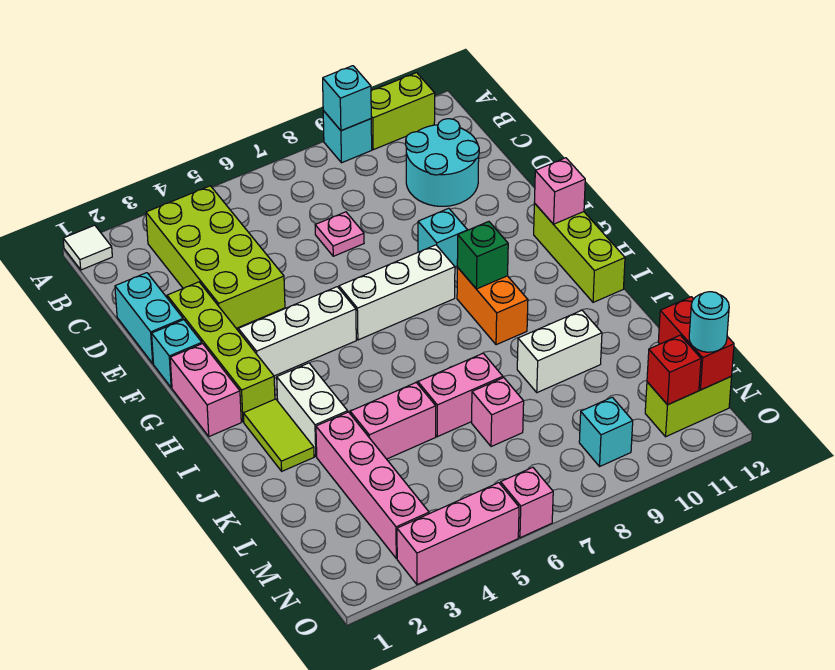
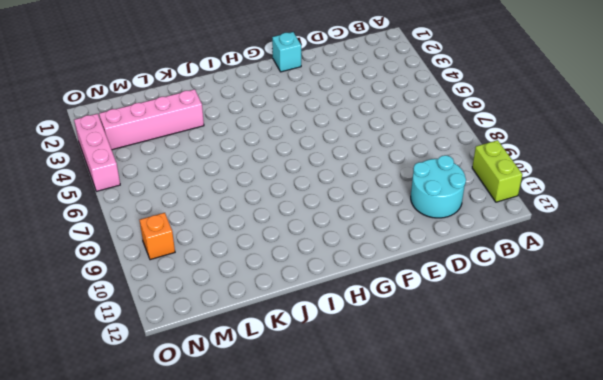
orange 1x1 brick [140,213,175,260] -> cyan 1x1 brick [579,397,633,466]
none -> white 1x1 tile [63,225,112,270]
none -> cyan 1x1 brick [323,111,372,163]
none -> lime 2x4 brick [146,186,285,328]
none -> cyan 1x2 brick [115,273,183,363]

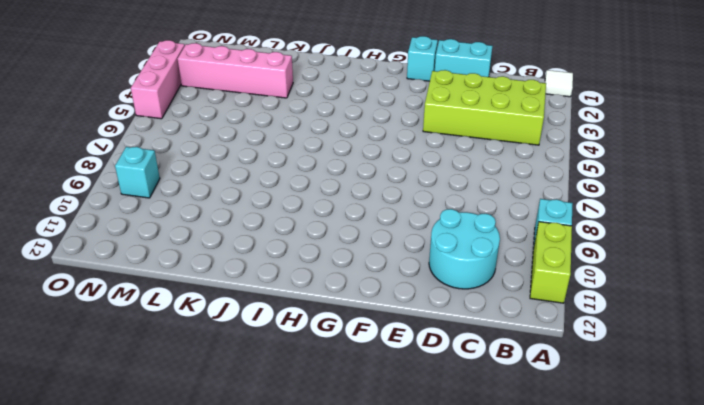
none -> pink 1x1 plate [315,212,364,256]
none -> lime 1x4 brick [167,282,275,422]
none -> cyan 1x1 brick [418,208,467,267]
none -> pink 1x2 brick [170,344,241,436]

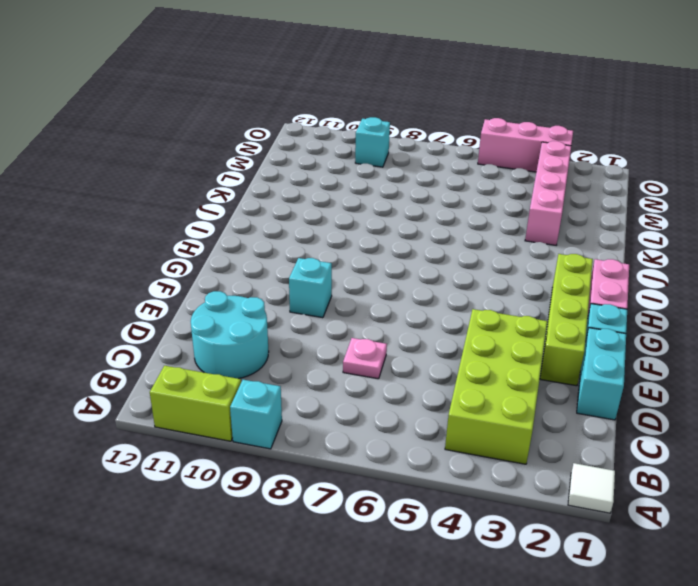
none -> white 1x3 brick [238,287,356,376]
none -> white 1x3 brick [339,245,455,340]
none -> lime 1x3 brick [534,203,625,302]
none -> orange 1x2 brick [457,268,528,345]

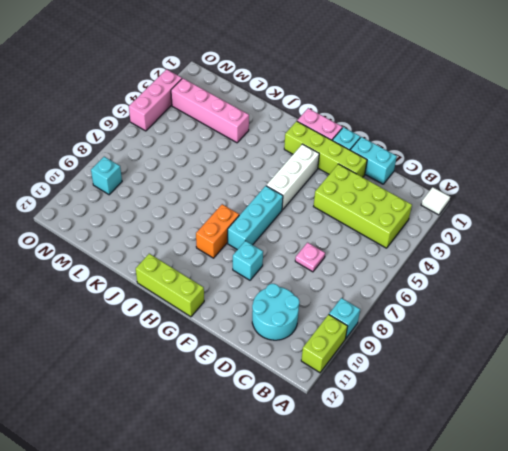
cyan 1x3 brick [228,186,283,250] -> white 1x3 brick [339,245,455,340]
orange 1x2 brick [196,204,239,258] -> orange 1x2 brick turned to [457,268,528,345]
none -> lime 1x2 tile [243,399,314,471]
none -> white 1x2 brick [277,363,348,456]
none -> pink 1x2 brick [350,383,436,459]
none -> pink 1x2 brick [418,353,503,437]

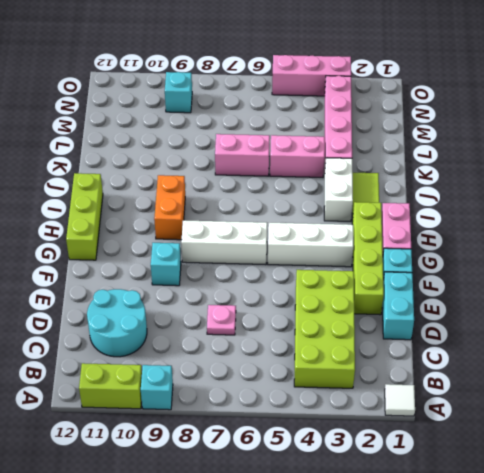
none -> white 1x2 brick [517,310,602,393]
none -> pink 1x1 brick [472,378,524,447]
none -> lime 1x2 brick [645,377,731,437]
none -> pink 1x1 brick [501,467,553,538]

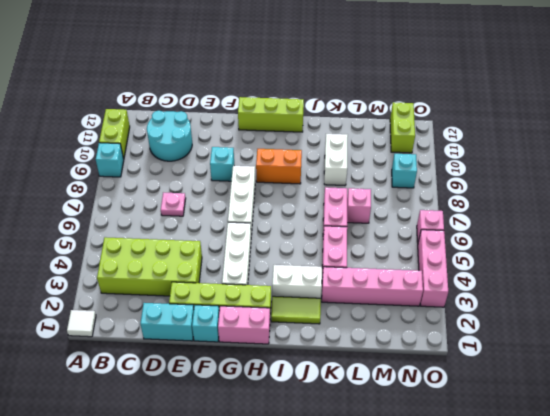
none -> cyan 1x1 brick [323,66,371,131]
none -> pink 1x1 brick [534,158,585,224]
none -> green 1x1 brick [457,222,508,289]
none -> red 1x2 brick [658,297,734,390]

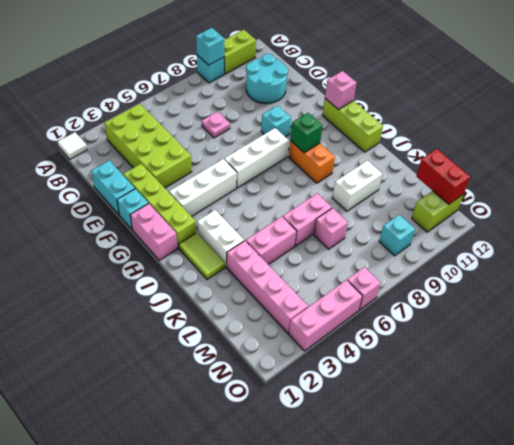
none -> red 1x1 brick [647,335,701,405]
none -> cyan 1x1 round brick [689,292,729,352]

